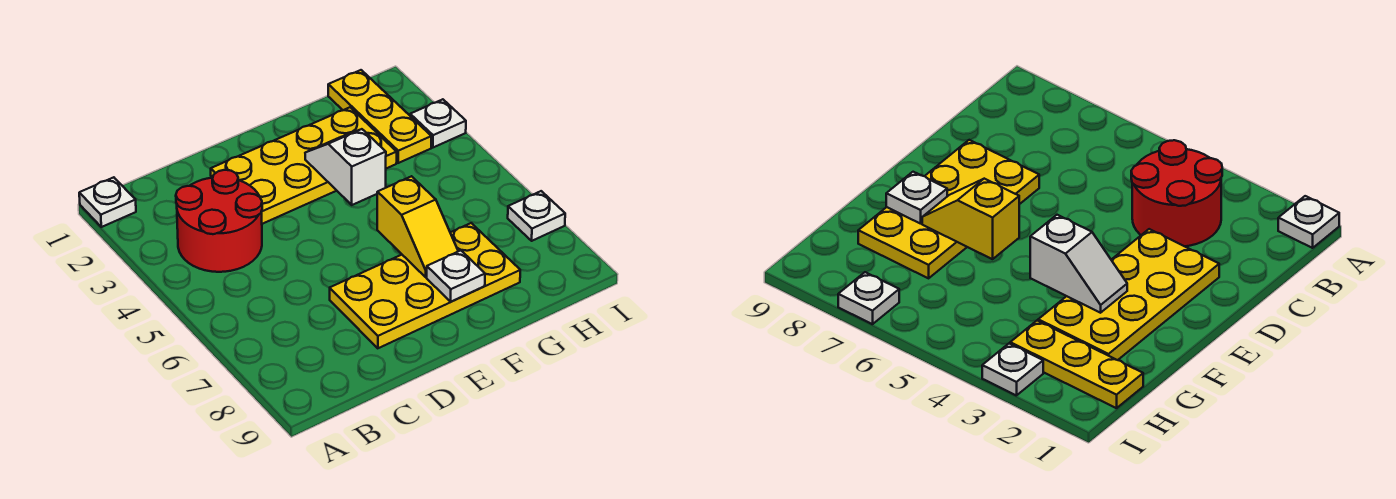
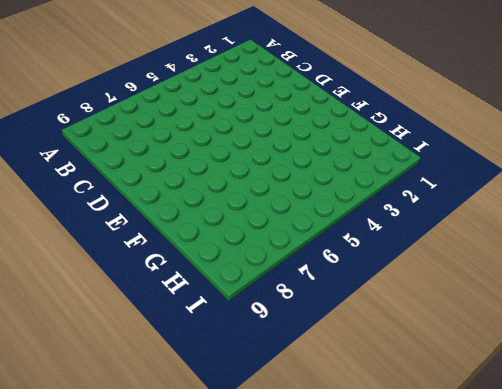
none -> white 1x1 plate [79,177,136,227]
none -> red 2x2 round brick [176,170,262,272]

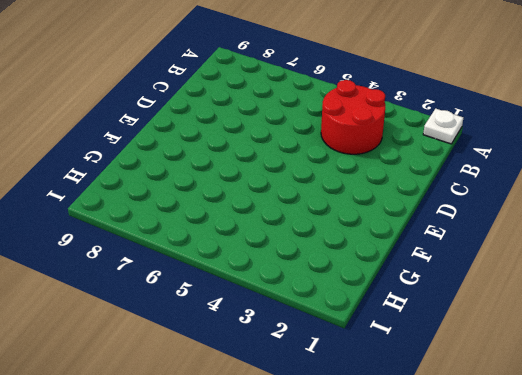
none -> yellow 2x4 plate [211,107,397,224]
none -> yellow 2x4 plate [330,223,520,348]

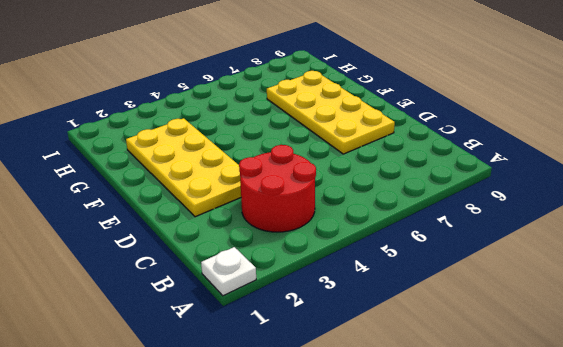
none -> yellow 1x3 plate [328,70,431,163]
none -> white 1x1 plate [410,99,466,147]

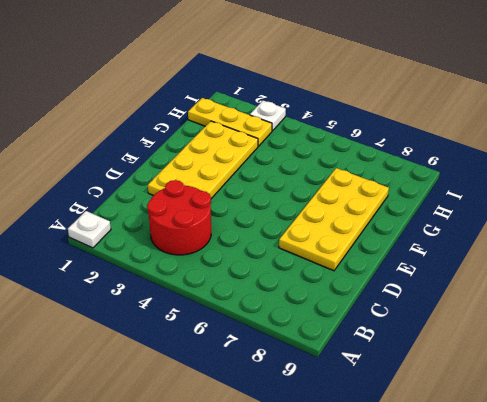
none -> white 1x1 plate [508,191,565,241]
none -> white 1x2 slope [305,129,386,205]

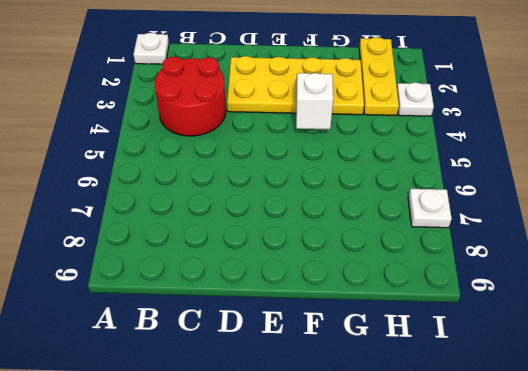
none -> yellow 2x4 plate [330,223,520,348]
none -> yellow 1x2 slope [377,176,458,277]

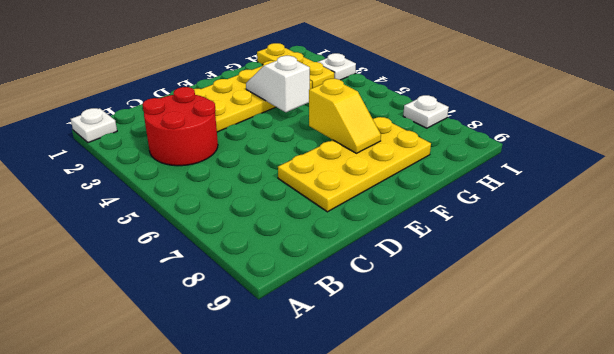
none -> white 1x1 plate [427,251,485,302]

